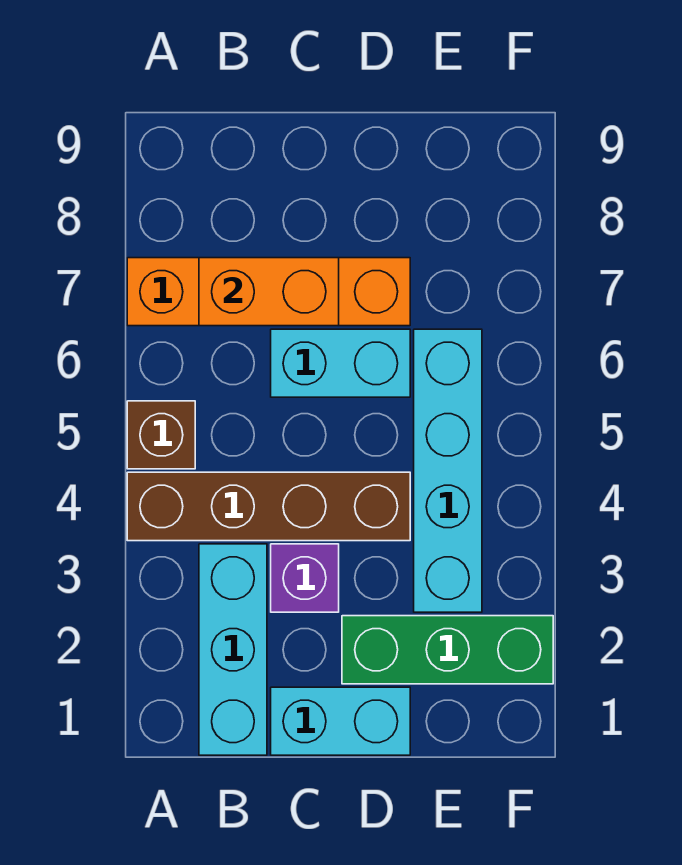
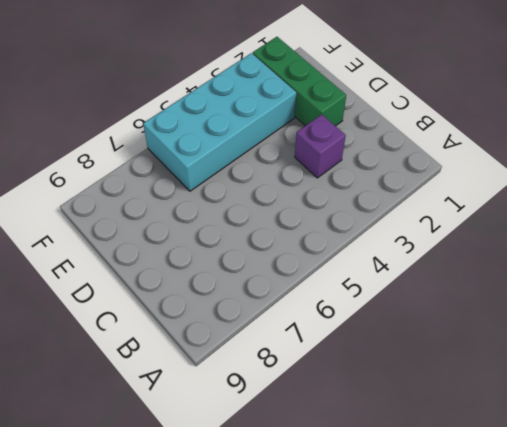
cyan 2x4 brick [143,53,296,191] -> cyan 1x4 brick [414,329,482,612]
none -> brown 1x4 brick [127,472,410,541]
none -> brown 1x1 brick [127,401,195,469]

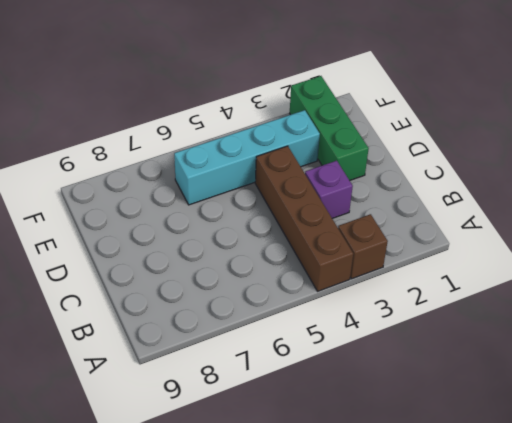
brown 1x1 brick [338,214,388,279] -> brown 1x1 brick moved to [127,401,195,469]
none -> orange 1x4 brick [127,258,410,326]
none -> cyan 1x3 brick [199,544,267,755]

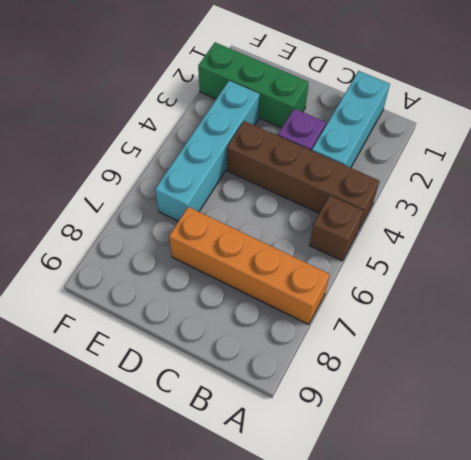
none -> cyan 1x2 brick [271,687,410,755]
none -> cyan 1x2 brick [271,329,410,397]

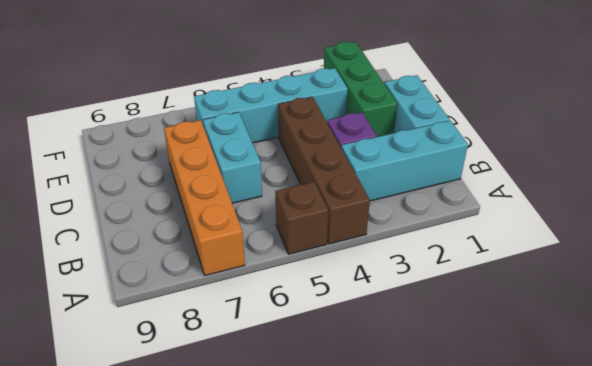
none -> orange 1x2 brick [199,258,339,326]

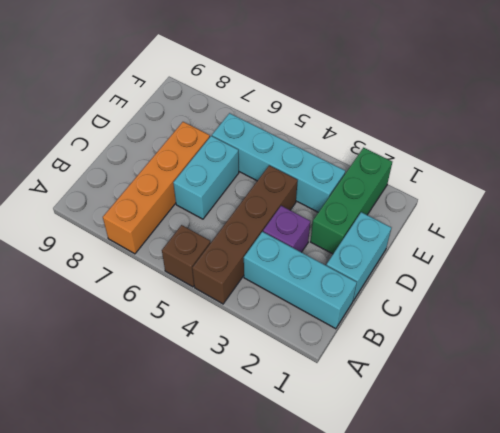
none -> orange 1x2 brick [199,258,339,326]

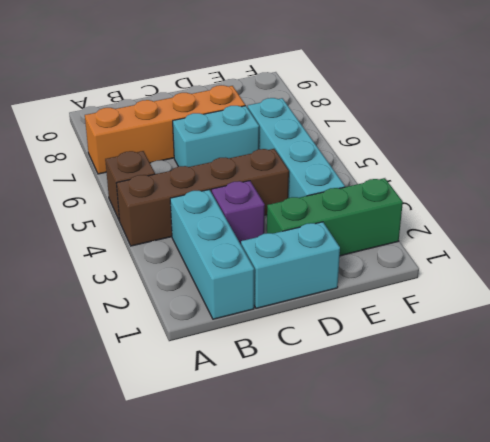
none -> orange 1x2 brick [199,258,339,326]

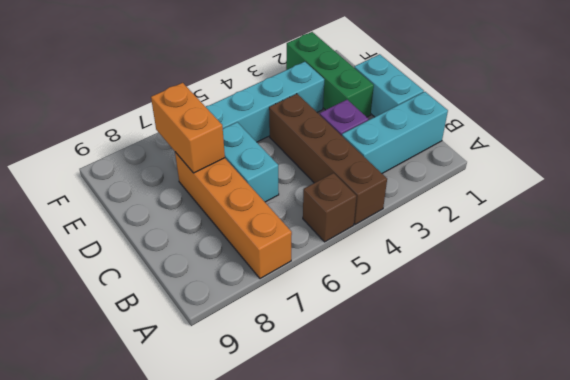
orange 1x2 brick [151,83,225,173] -> orange 1x2 brick moved to [199,258,339,326]

